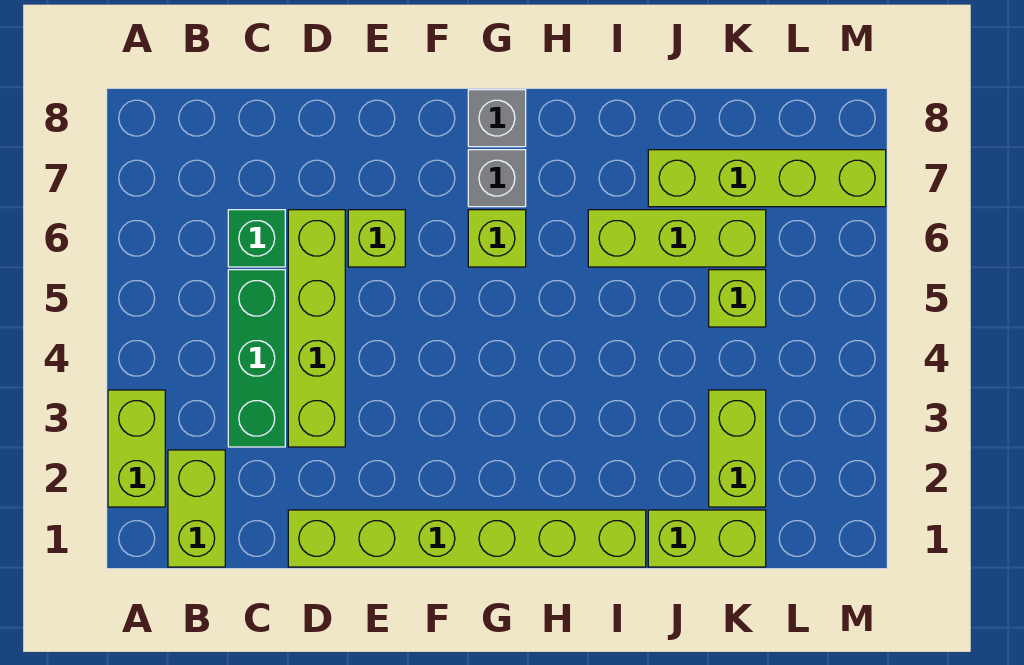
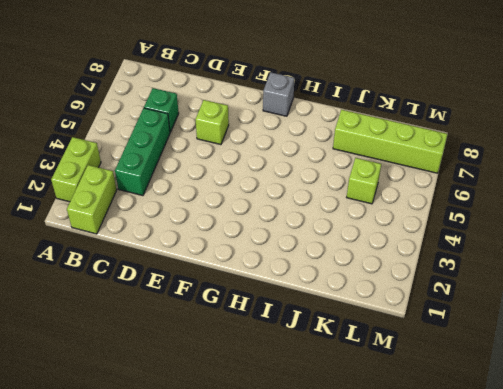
none -> lime 1x6 brick [288,510,646,567]
none -> lime 1x4 brick [288,210,345,447]
none -> lime 1x1 brick [468,210,526,267]

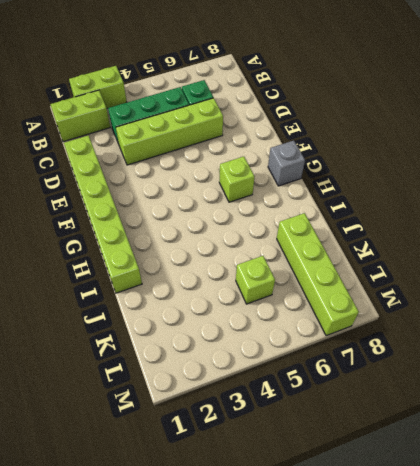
none -> lime 1x1 brick [348,210,405,267]
none -> grey 1x1 brick [468,150,526,207]
none -> lime 1x3 brick [588,210,766,267]

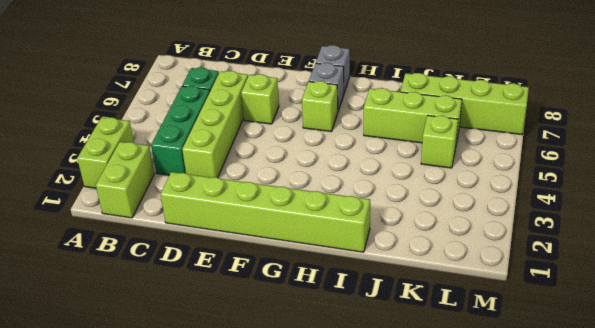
none -> lime 1x2 brick [648,510,766,567]
none -> lime 1x2 brick [709,390,766,507]

